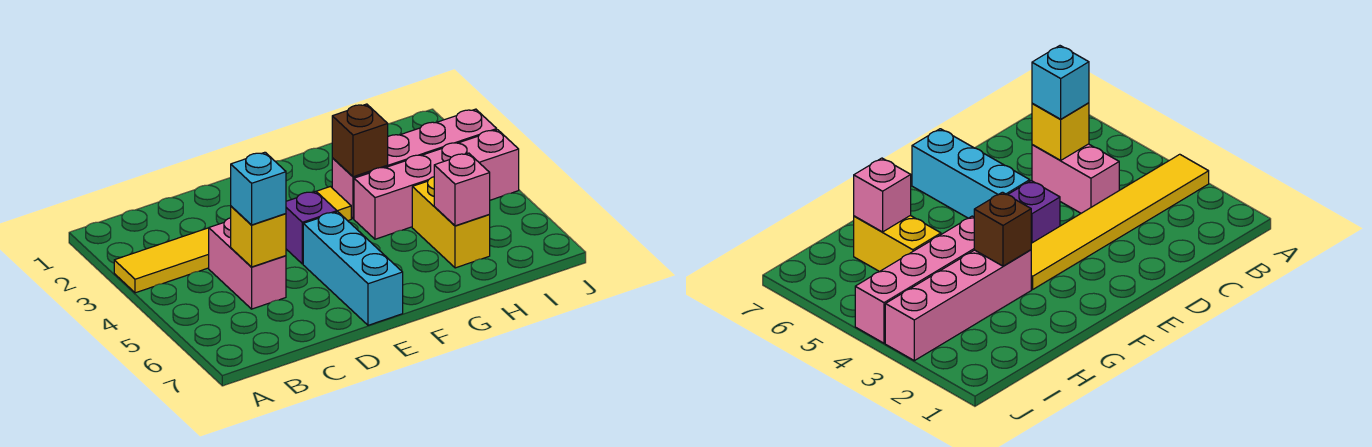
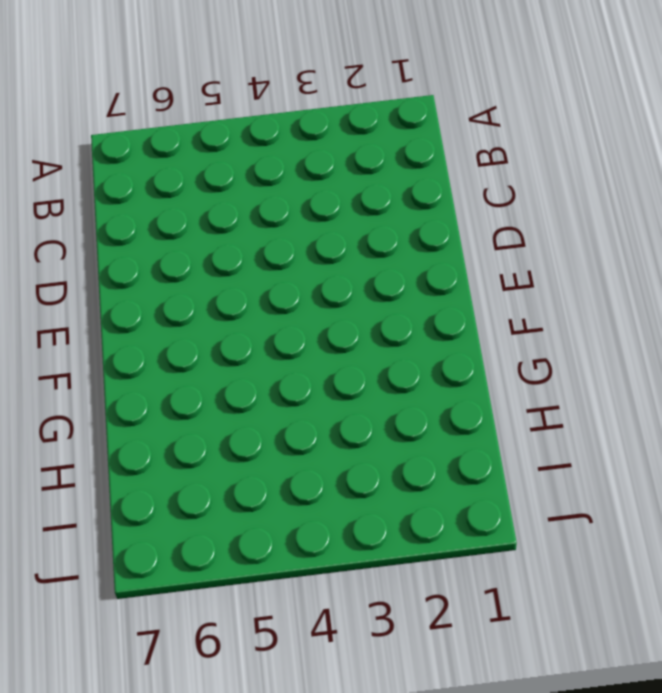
none -> yellow 1x6 tile [114,187,351,293]
none -> pink 1x2 brick [209,218,286,309]

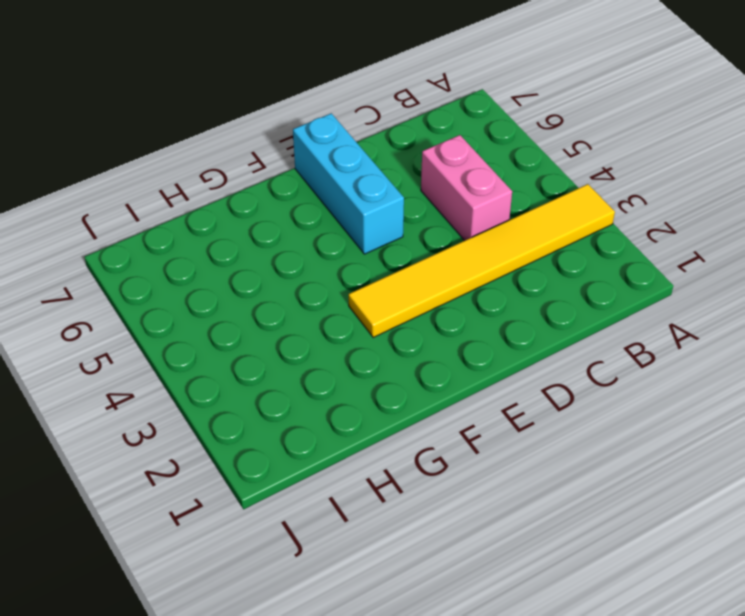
none -> purple 1x1 brick [286,191,337,264]
none -> pink 1x4 brick [332,109,497,219]

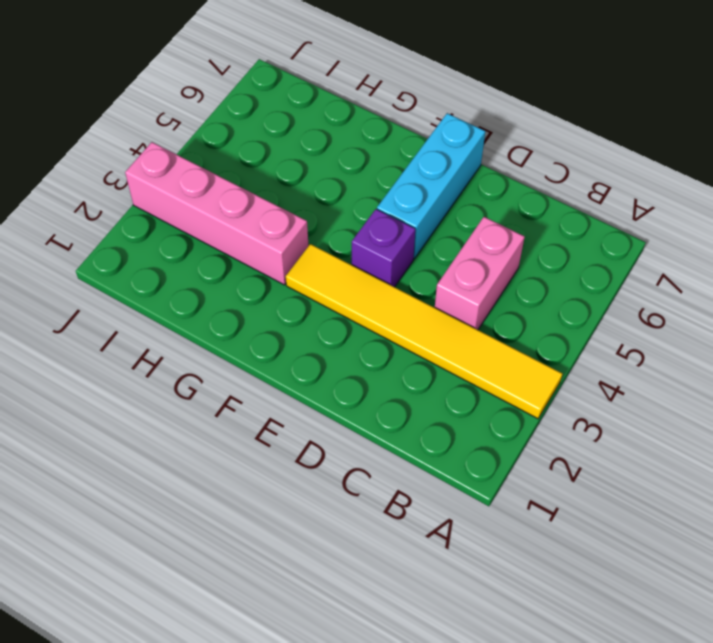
none -> pink 1x4 brick [354,130,519,239]
none -> yellow 1x2 brick [412,177,490,268]

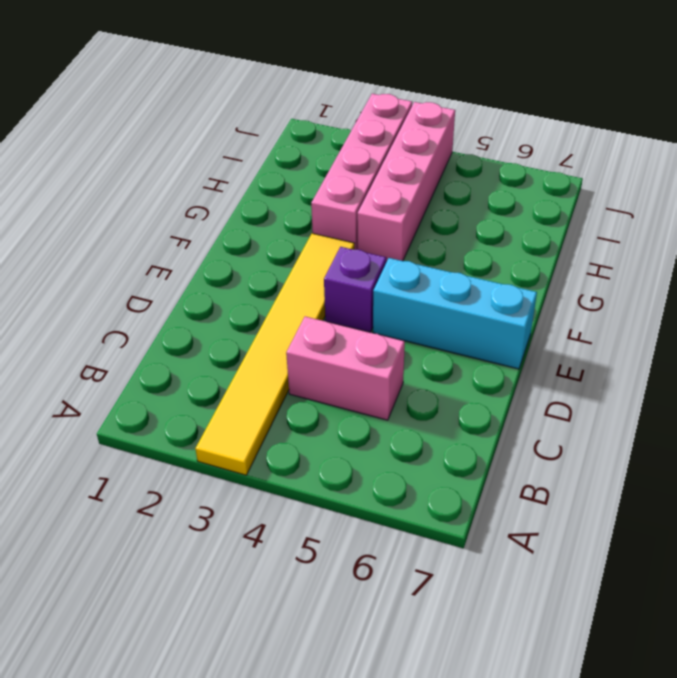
none -> yellow 1x2 brick [412,177,490,268]
none -> yellow 1x1 brick [231,206,286,267]

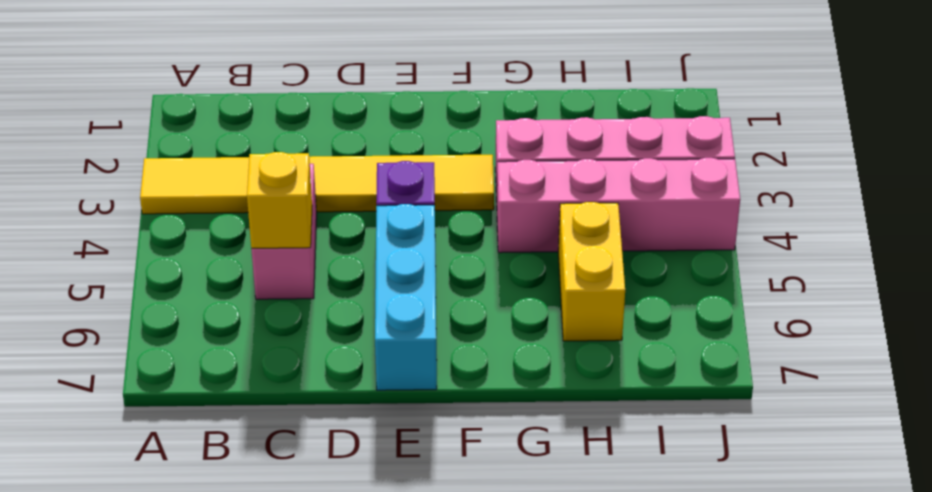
none -> brown 1x1 brick [332,104,388,177]
none -> pink 1x1 brick [434,153,490,226]

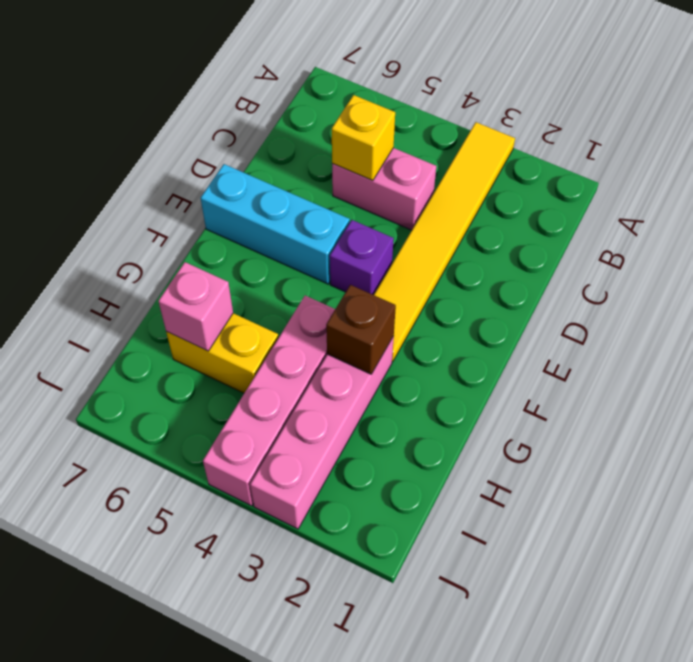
none -> cyan 1x1 brick [231,152,286,225]

